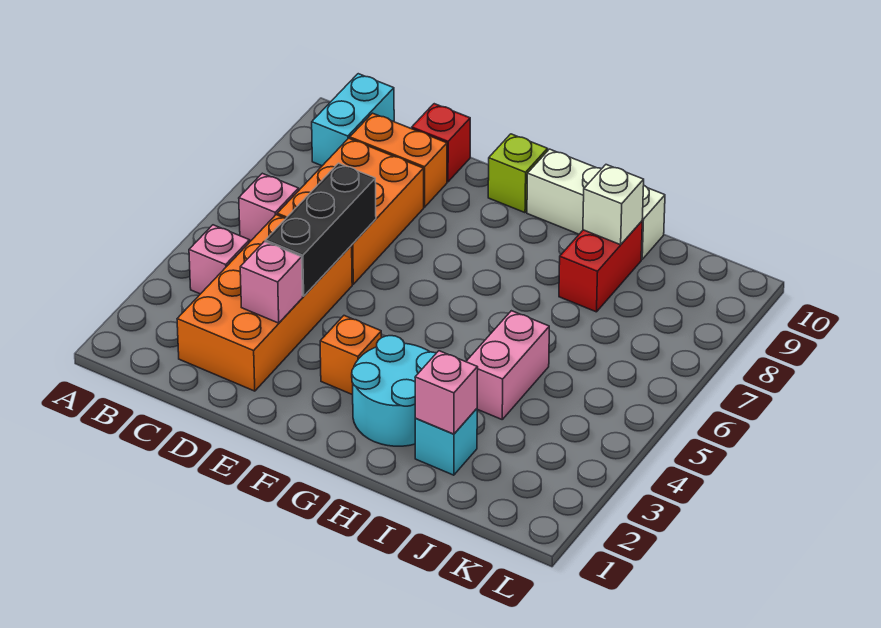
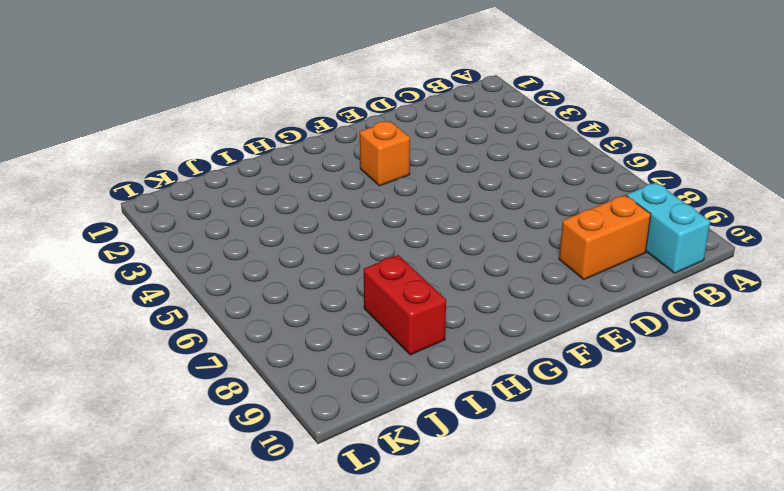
none -> pink 1x1 brick [189,225,250,294]
none -> pink 1x1 brick [239,173,299,241]
none -> orange 2x4 brick [177,215,352,391]

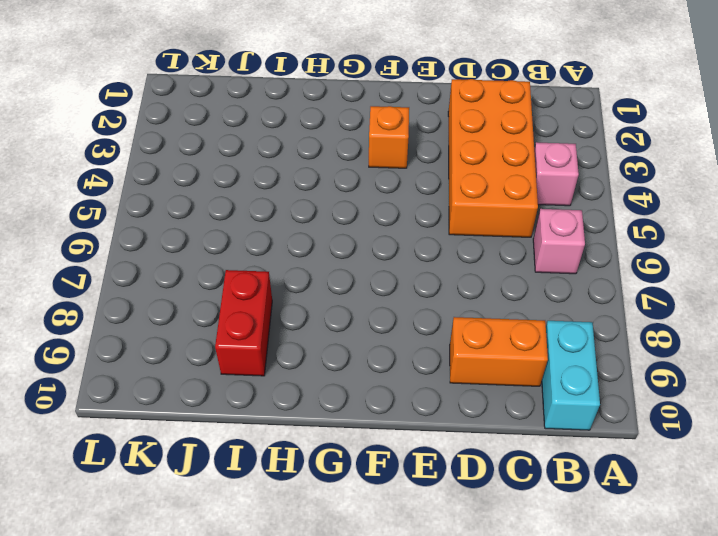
none -> orange 2x3 brick [277,138,424,284]
none -> red 1x1 brick [412,104,470,182]
none -> lime 1x1 brick [488,134,548,213]

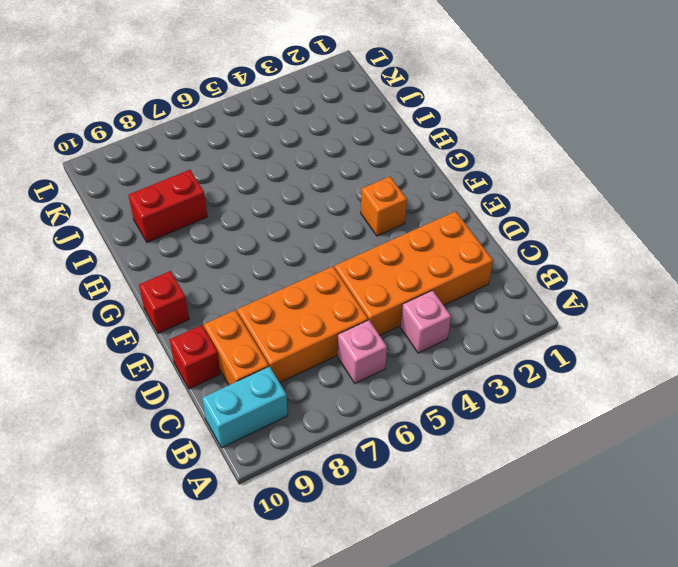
red 1x1 brick [139,271,189,333] -> lime 1x1 brick [488,134,548,213]
none -> cyan 2x2 round brick [352,336,436,446]
none -> white 1x3 brick [527,149,665,259]
none -> cyan 1x1 brick [415,409,477,475]

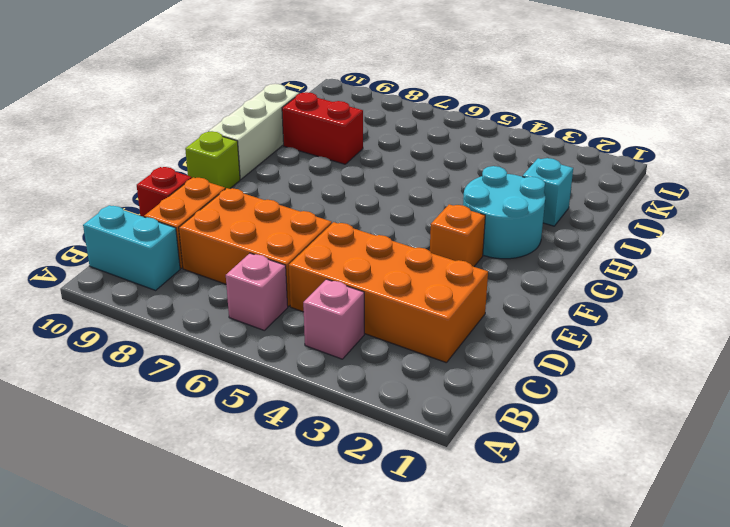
none -> pink 1x2 brick [466,311,549,419]
none -> pink 1x1 brick [240,241,303,323]
none -> black 1x3 brick [265,163,376,296]

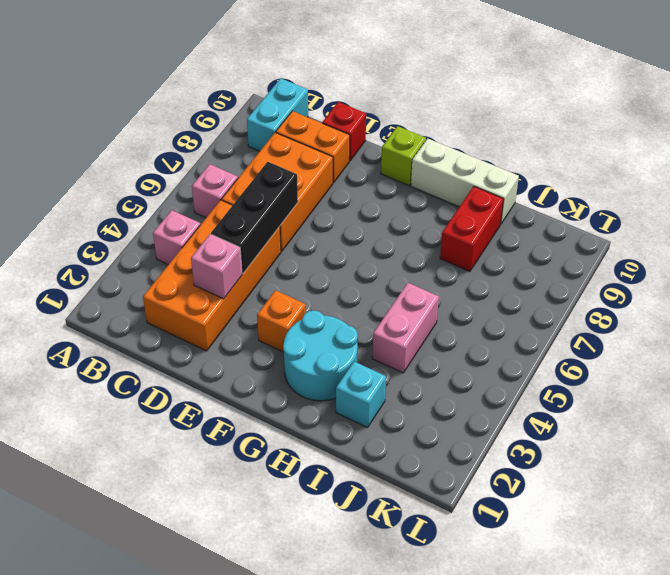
none -> pink 1x1 brick [415,351,478,434]
none -> white 1x1 brick [583,165,644,245]

